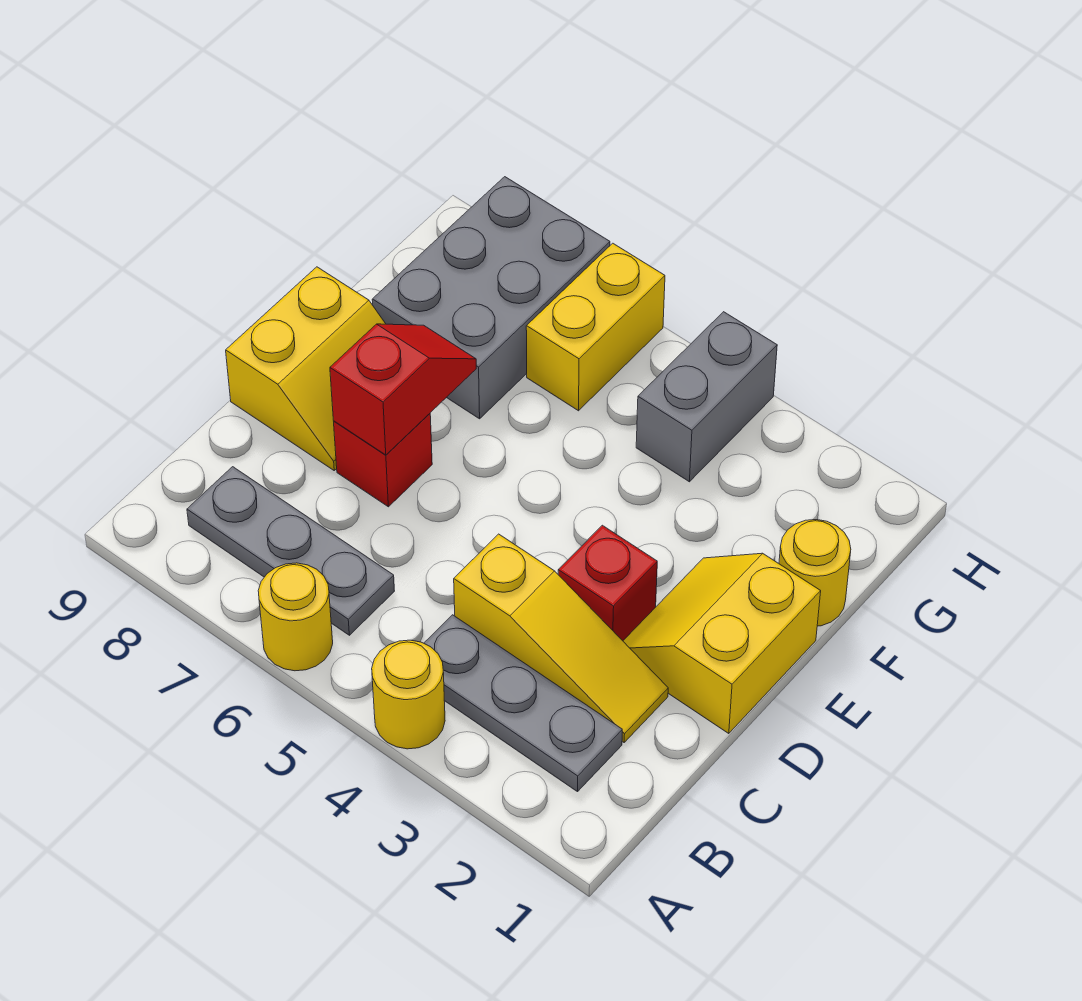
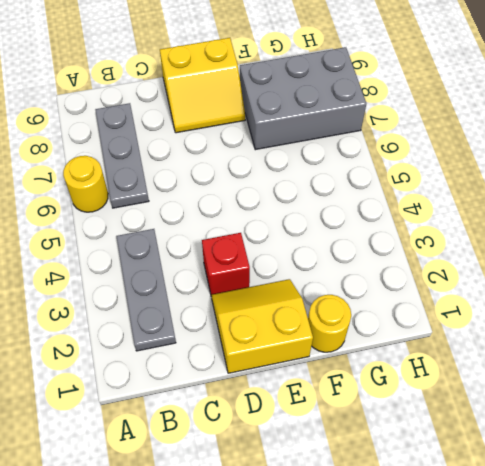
none -> yellow 1x1 round brick [372,640,445,749]
none -> yellow 1x3 slope [454,534,668,742]
none -> red 1x1 brick [334,414,432,507]

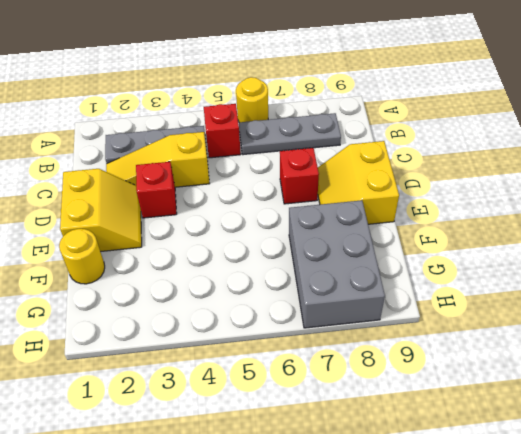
red 1x1 brick [204,104,241,158] -> none
none -> yellow 1x1 round brick [372,640,445,749]
none -> grey 1x2 brick [636,312,777,482]
none -> yellow 1x2 brick [526,243,665,411]

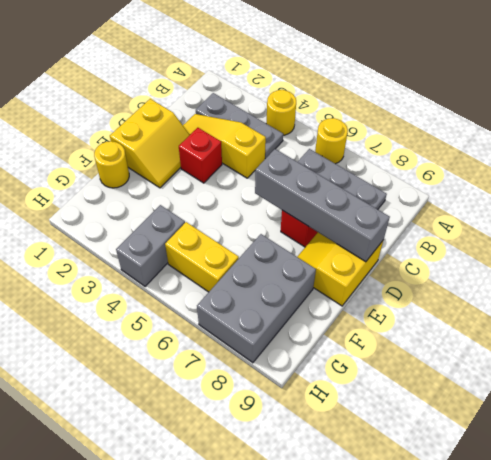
grey 1x4 brick [255,149,390,262] -> red 1x2 slope [330,324,476,455]
yellow 1x2 brick [165,222,239,292] -> yellow 1x2 brick turned to [526,243,665,411]

